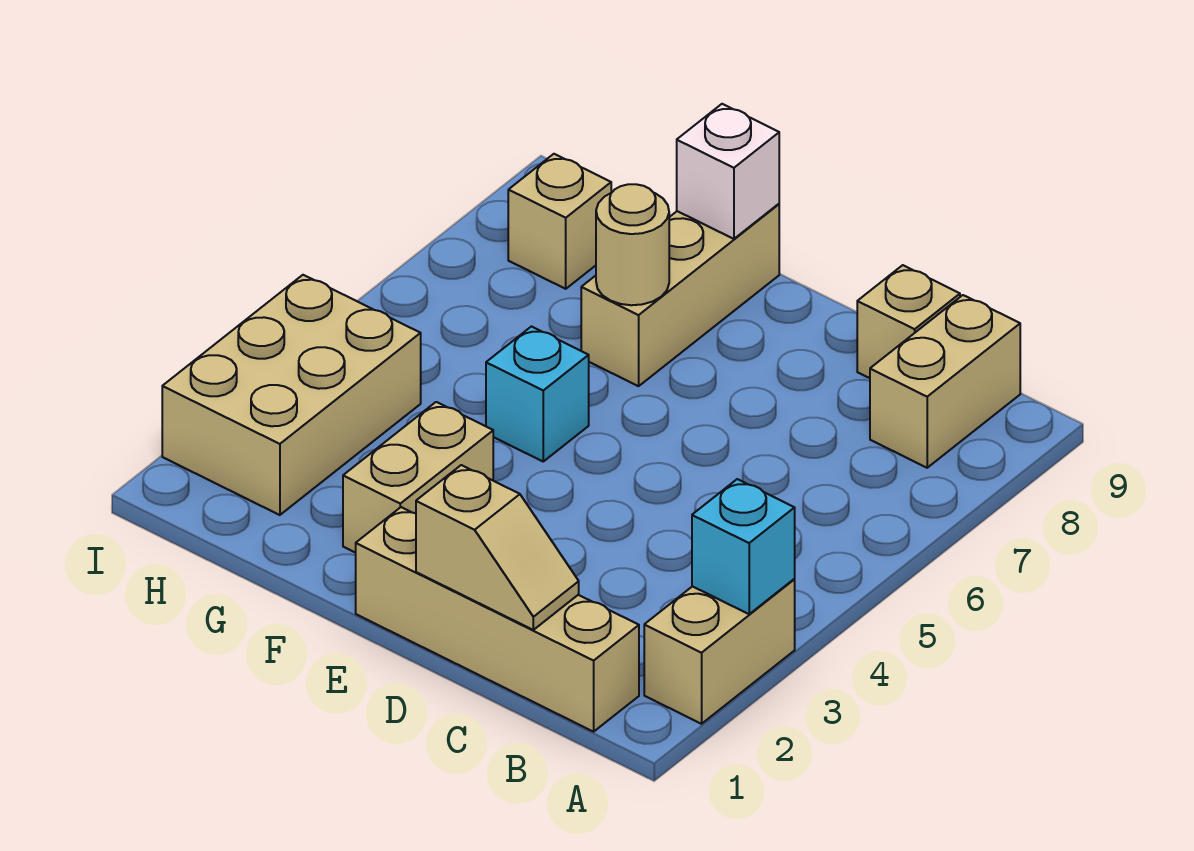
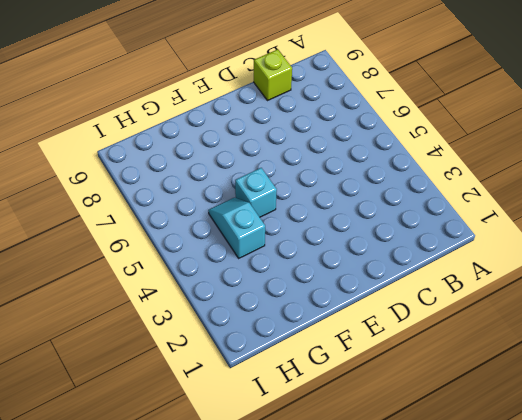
lime 1x1 brick [254,49,292,101] -> tan 1x1 brick [857,265,960,378]
cyan 1x2 slope [208,198,265,258] -> none
none -> tan 1x2 brick [644,579,795,724]
none -> tan 1x4 brick [356,507,639,732]
none -> tan 1x2 brick [870,295,1020,468]

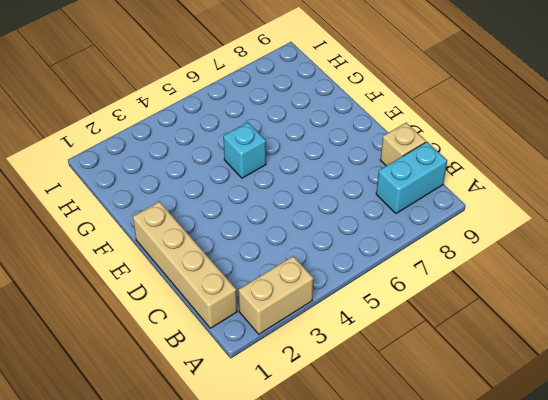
cyan 1x2 brick [376,142,447,213] -> tan 1x2 brick [870,295,1020,468]
none -> tan 1x2 brick [343,402,493,553]
none -> tan 1x3 brick [581,204,779,386]
none -> tan 2x3 brick [162,275,421,515]

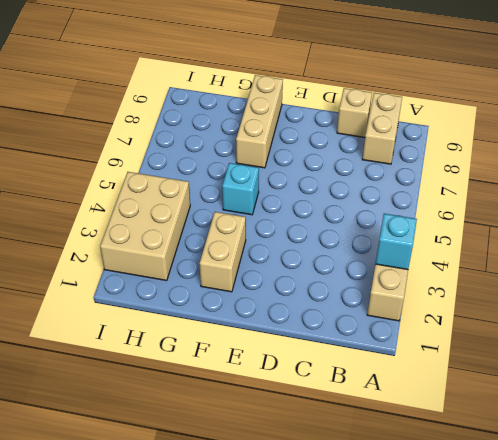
none -> tan 1x4 brick [356,507,639,732]
none -> tan 1x1 brick [508,154,611,289]
none -> tan 1x2 slope [416,465,579,630]

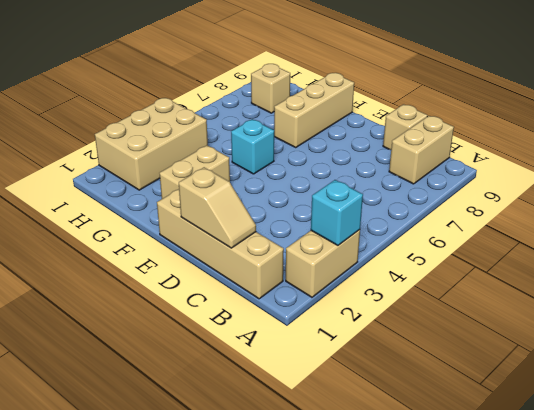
none -> tan 1x1 round brick [596,184,669,305]
none -> white 1x1 brick [677,104,779,239]

